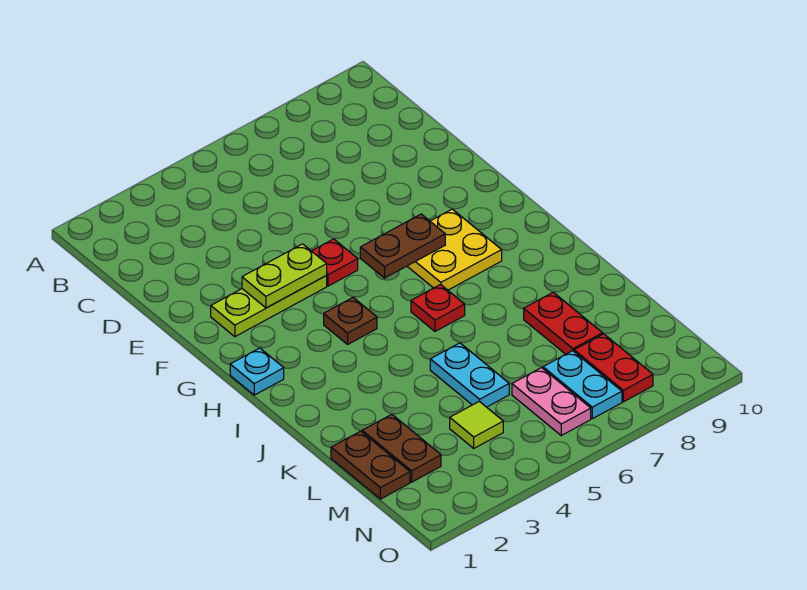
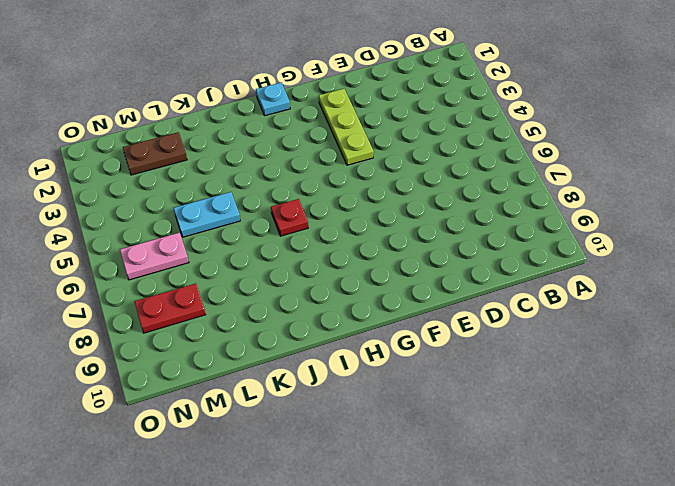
none -> red 1x1 plate [312,239,358,286]
none -> yellow 2x2 plate [407,209,502,290]
none -> brown 1x1 plate [324,298,377,344]

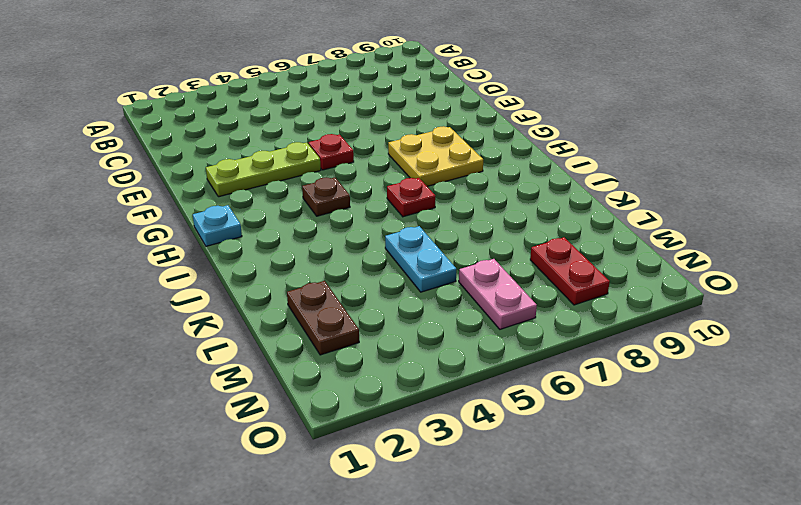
none -> red 1x2 plate [524,292,603,354]
none -> brown 1x2 plate [331,431,410,499]
none -> lime 1x1 tile [450,401,503,448]

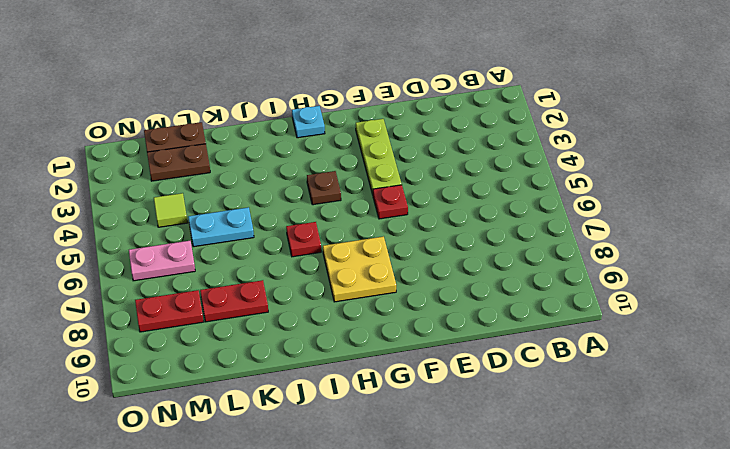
none -> cyan 1x2 plate [543,351,622,419]
none -> lime 1x2 plate [242,244,327,308]
none -> brown 1x2 plate [360,214,445,278]

